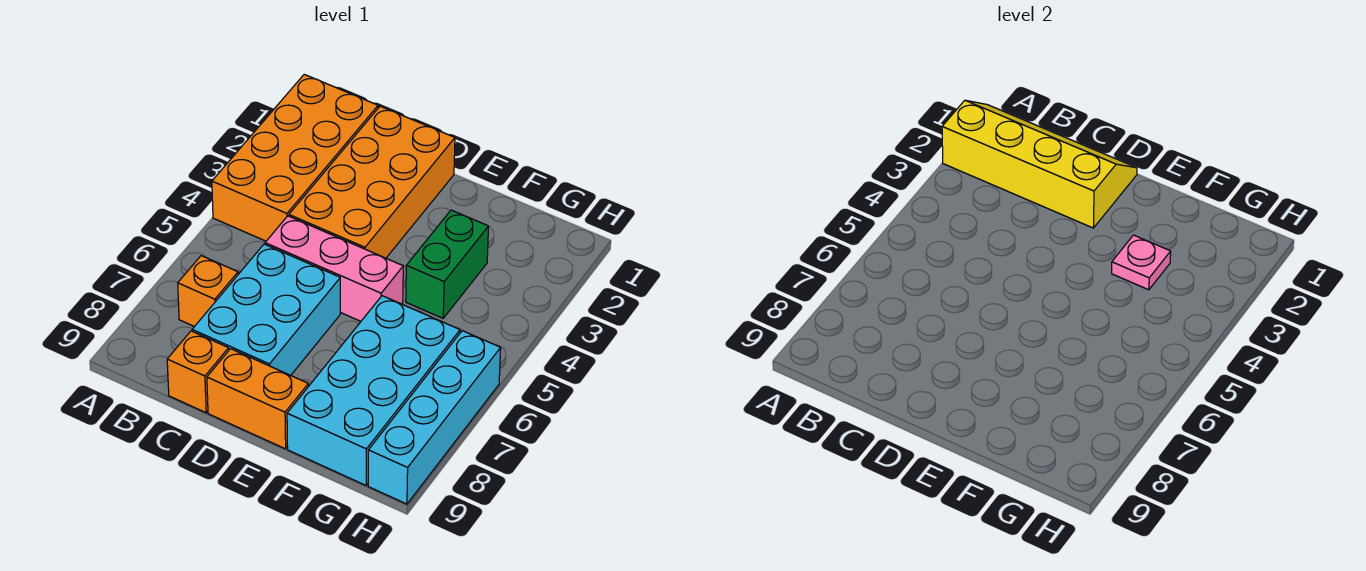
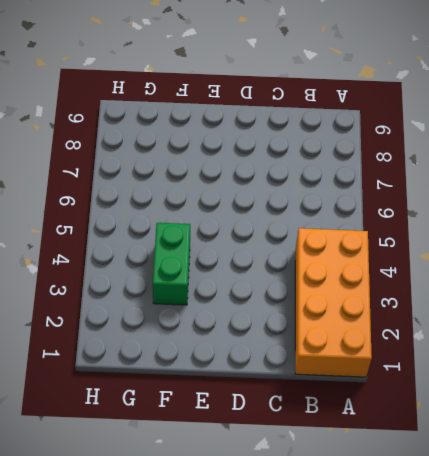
none -> orange 1x1 brick [178,256,238,327]
none -> orange 2x4 brick [289,106,455,258]
none -> pink 1x3 brick [265,216,403,321]

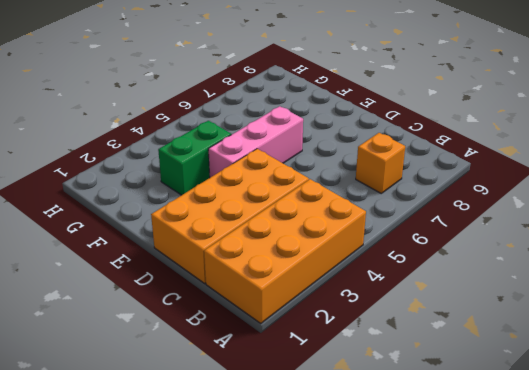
pink 1x3 brick [208,106,303,177] -> pink 1x3 brick turned to [265,216,403,321]
none -> cyan 2x3 brick [192,244,340,375]
none -> orange 1x1 brick [167,331,229,413]
none -> orange 1x2 brick [207,349,308,449]

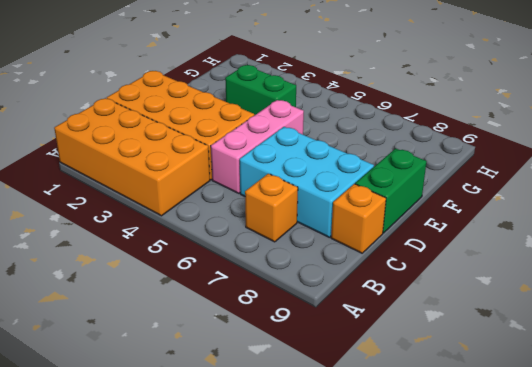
green 1x2 brick [355,148,427,233] -> orange 1x2 brick [207,349,308,449]
none -> cyan 2x4 brick [287,296,460,485]
none -> cyan 1x4 brick [368,331,501,504]
none -> yellow 2x4 slope [942,100,1137,228]

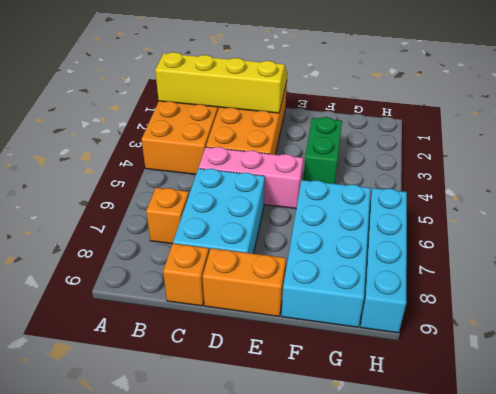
none -> pink 1x1 plate [1112,235,1171,290]

